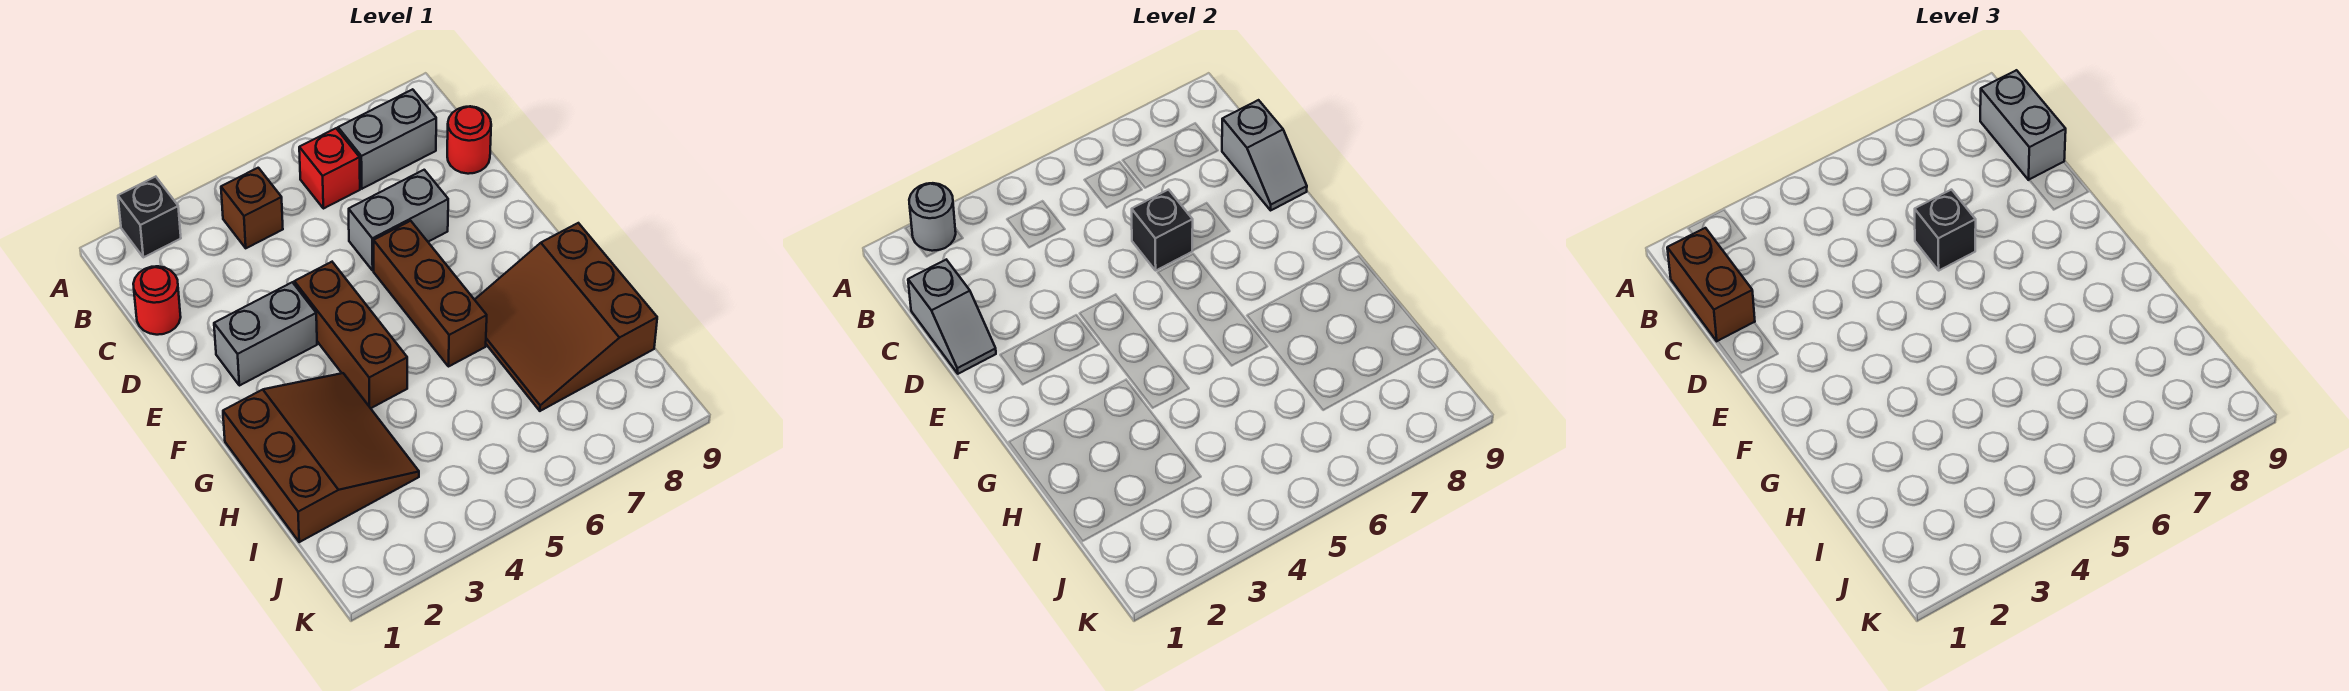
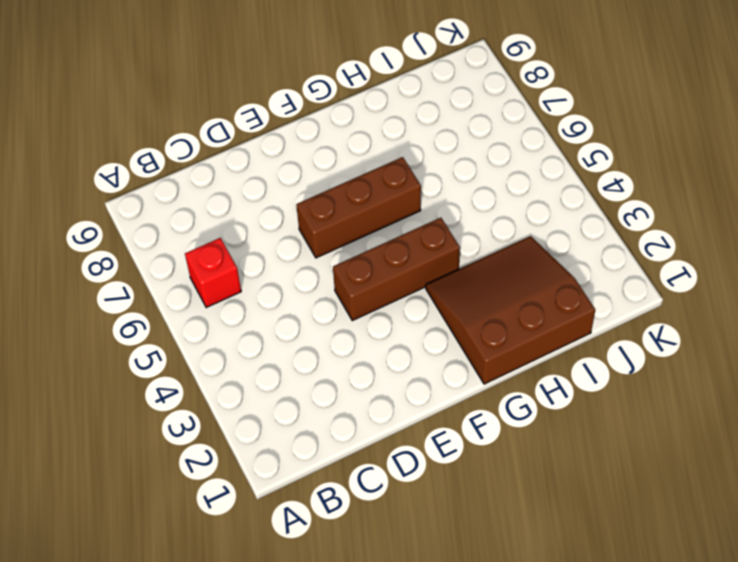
none -> black 1x1 brick [118,177,181,257]
none -> brown 1x1 brick [221,168,283,248]
none -> grey 1x2 brick [338,89,436,189]

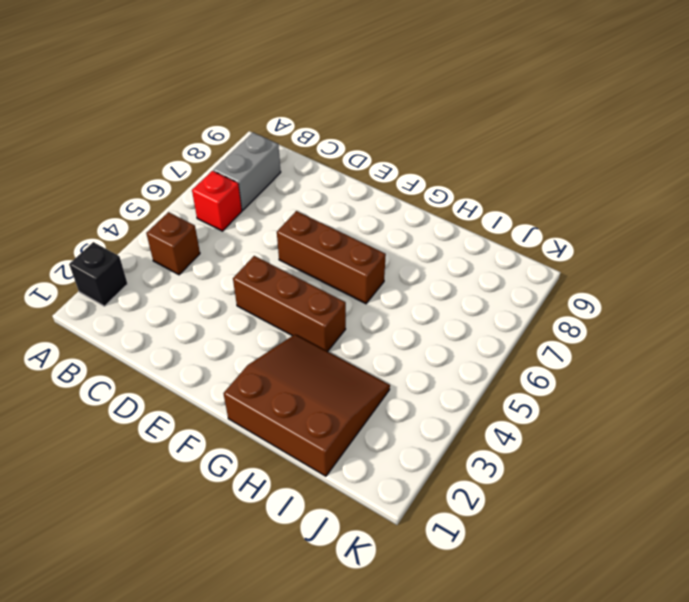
none -> red 1x1 round brick [133,266,181,335]
none -> red 1x1 round brick [447,106,491,174]
none -> grey 1x2 brick [349,170,448,270]

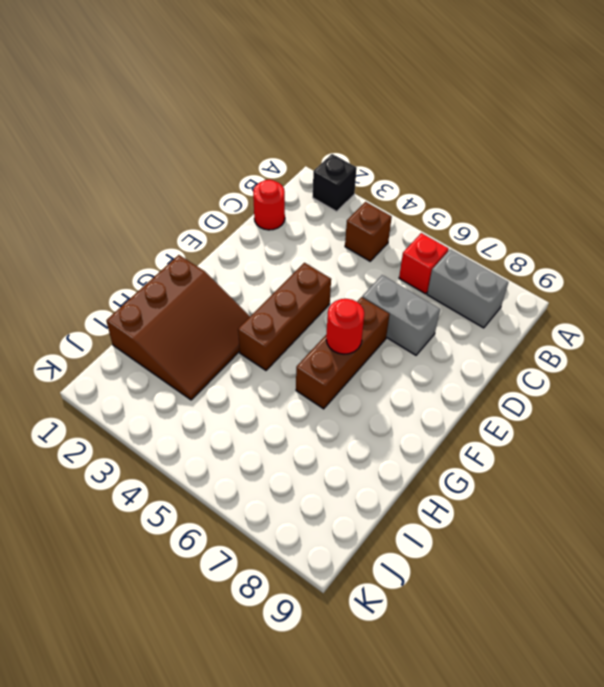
red 1x1 round brick [326,299,364,354] -> red 1x1 round brick moved to [447,106,491,174]
none -> grey 1x2 brick [214,282,317,386]
none -> brown 3x3 slope [475,223,657,411]
none -> grey 1x1 round brick [909,183,956,251]

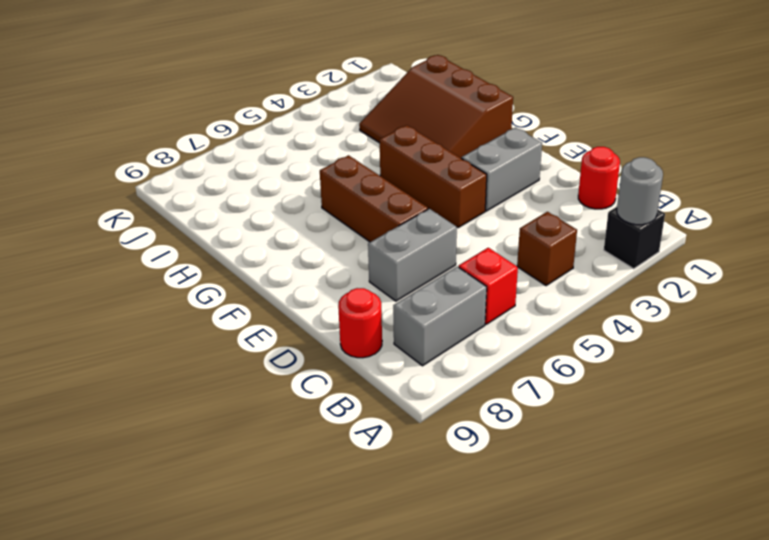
none -> brown 3x3 slope [475,223,657,411]
none -> grey 1x2 slope [908,260,996,374]
none -> grey 1x2 slope [1222,100,1307,210]

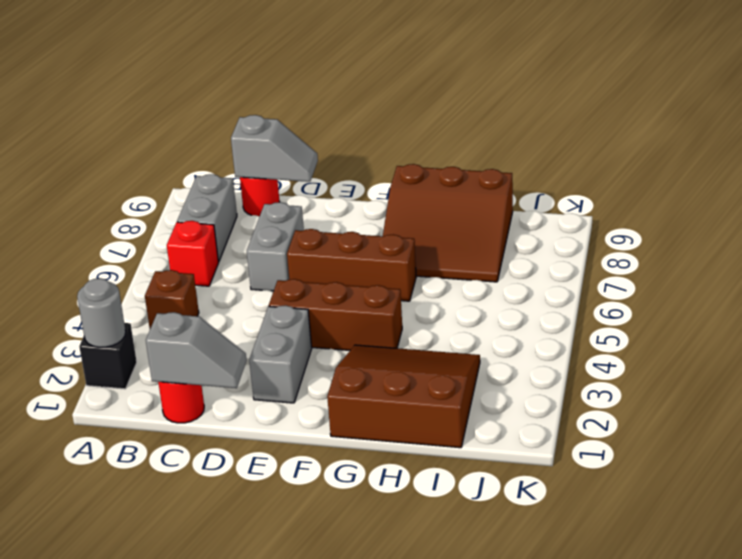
none -> black 1x1 brick [1132,190,1193,270]
none -> brown 1x2 brick [1667,228,1755,341]
none -> grey 1x2 brick [1980,70,2066,180]

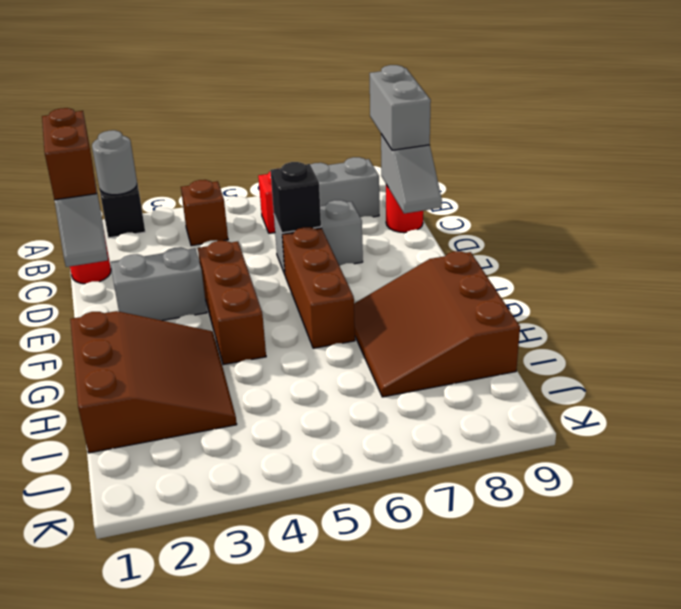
none -> black 1x1 brick [1915,190,1976,270]

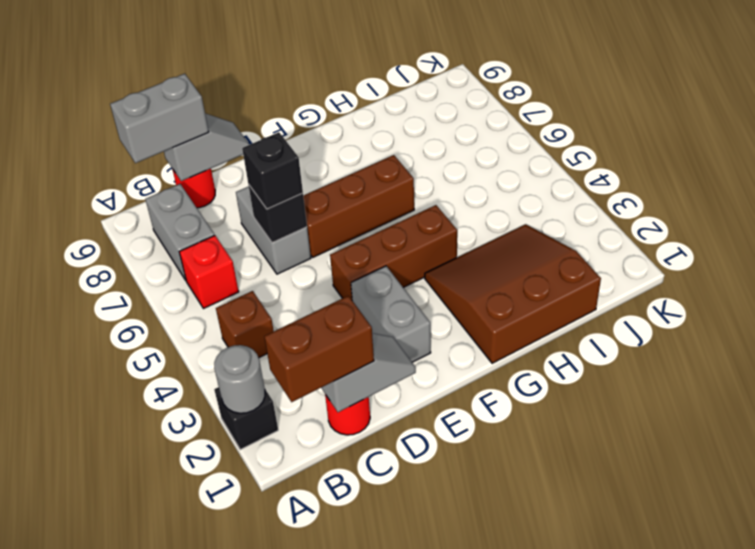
none -> brown 3x3 slope [475,223,657,411]

